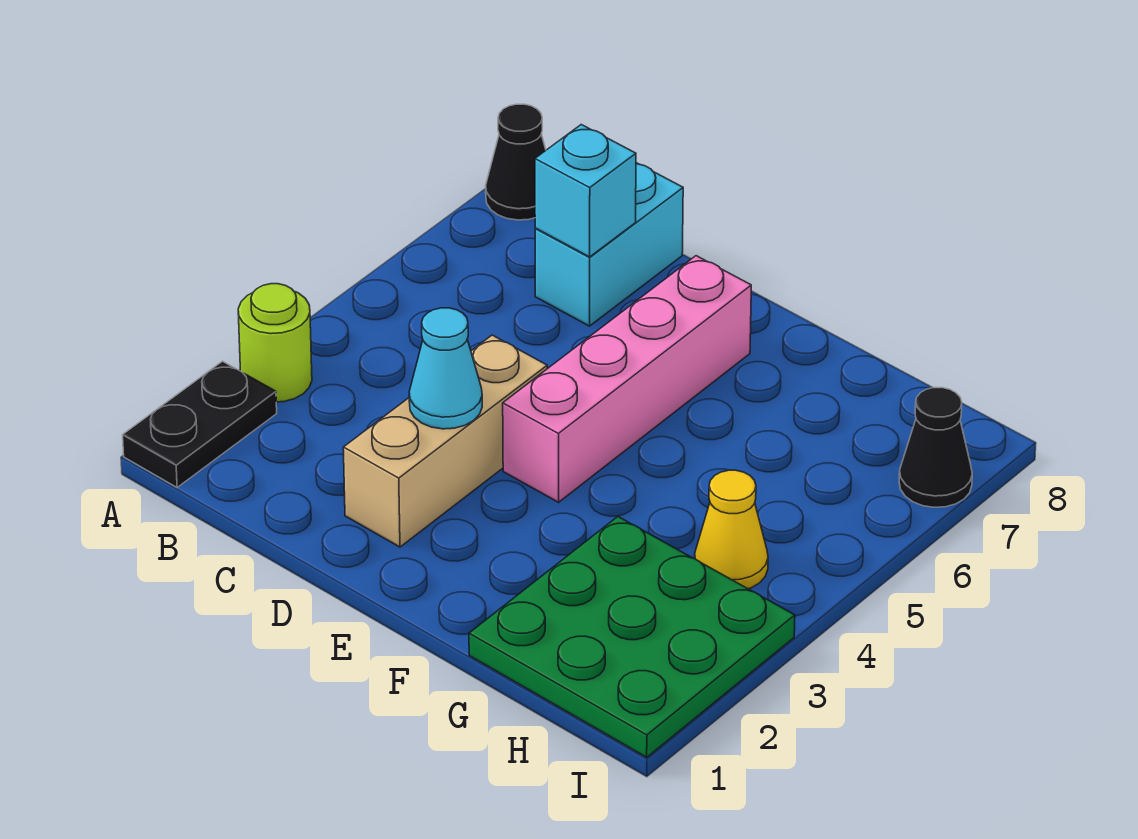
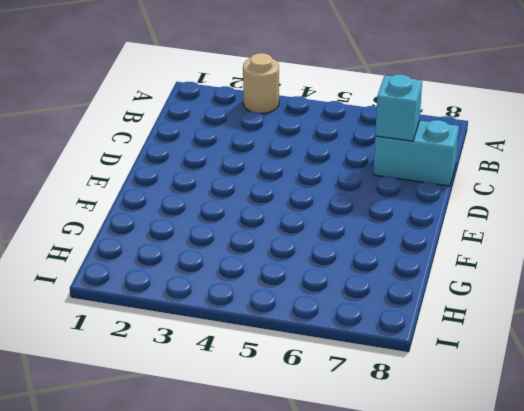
tan 1x1 round brick [243,53,279,114] -> lime 1x1 round brick [238,284,312,402]
none -> black 1x2 plate [123,361,277,488]
none -> black 1x1 cone [486,104,546,220]

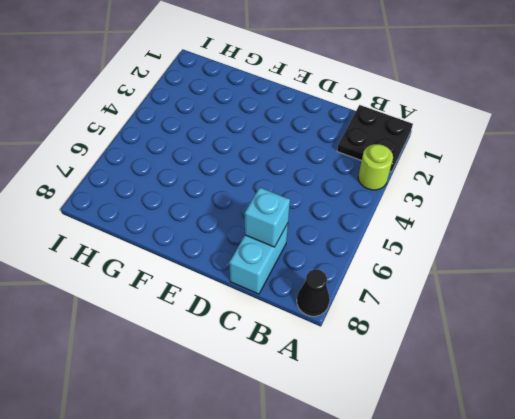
black 2x2 plate [337,105,413,172] -> black 1x2 plate [123,361,277,488]
none -> tan 1x3 brick [343,335,547,547]
none -> pink 1x4 brick [503,256,751,502]

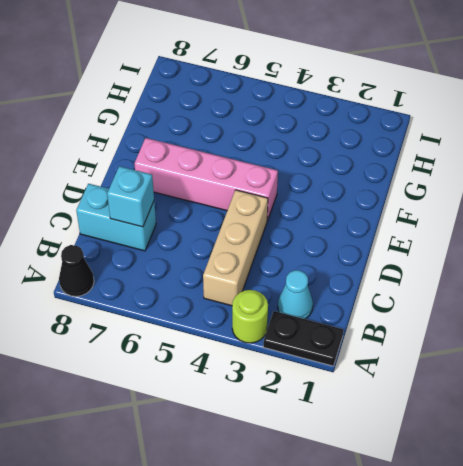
cyan 1x1 cone [278,270,313,319] -> cyan 1x1 cone moved to [409,308,482,429]
tan 1x3 brick [203,190,268,306] -> tan 1x3 brick turned to [343,335,547,547]
none -> green 3x3 plate [469,517,795,757]
none -> yellow 1x1 cone [695,470,768,589]

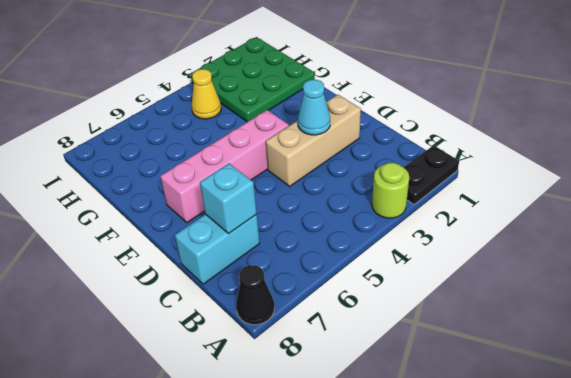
none -> black 1x1 cone [899,388,972,507]

